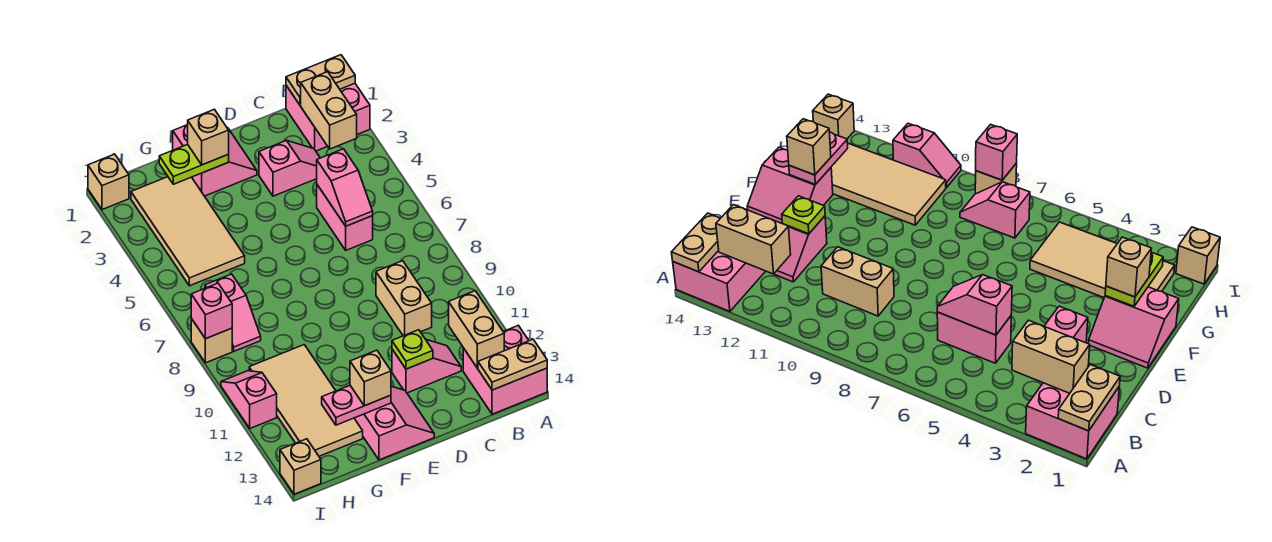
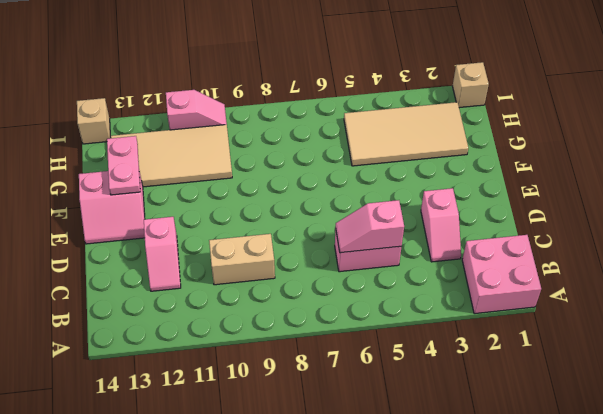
none -> pink 2x2 brick [463,325,547,414]
none -> pink 2x2 slope [173,125,257,196]
none -> pink 1x2 slope [205,274,261,351]

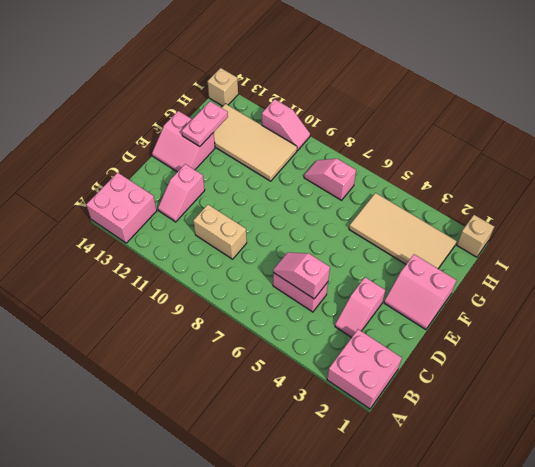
none -> tan 1x1 brick [191,319,232,363]
none -> tan 1x2 plate [286,55,355,105]
none -> tan 1x2 plate [478,339,547,390]

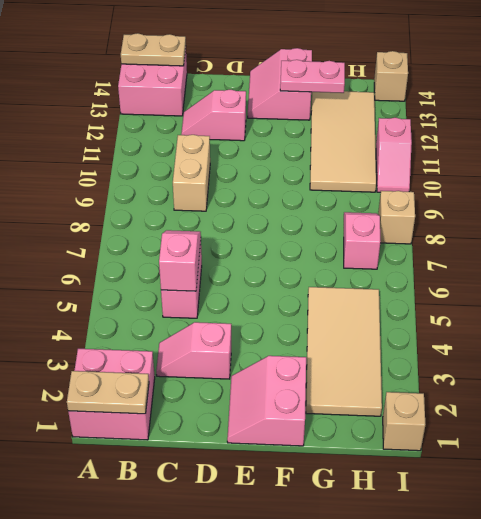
none -> tan 1x2 brick [301,72,357,149]
none -> tan 1x2 brick [449,291,504,368]
none -> lime 1x1 plate [392,330,433,369]

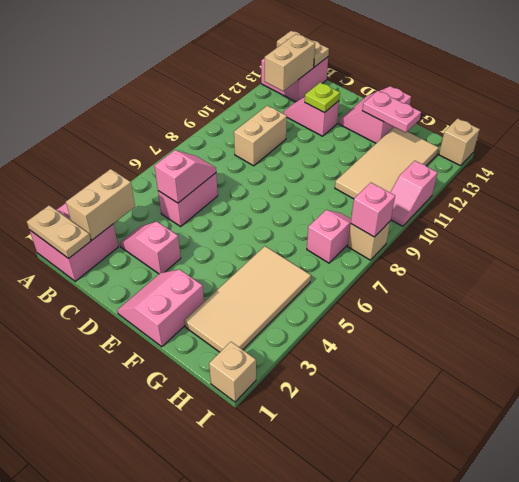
none -> lime 1x2 plate [159,144,229,184]
none -> tan 1x1 brick [188,109,229,165]
none -> tan 1x1 brick [350,350,391,406]

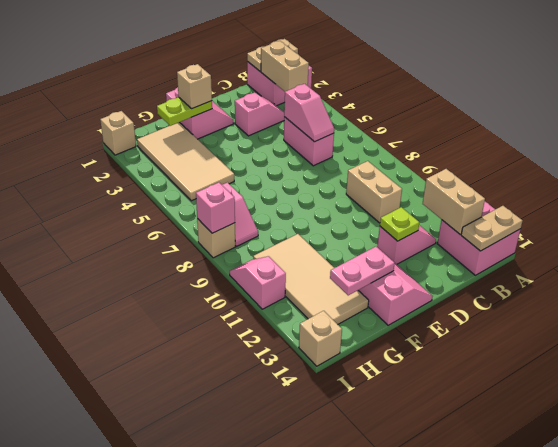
none -> tan 1x1 brick [350,350,391,406]

